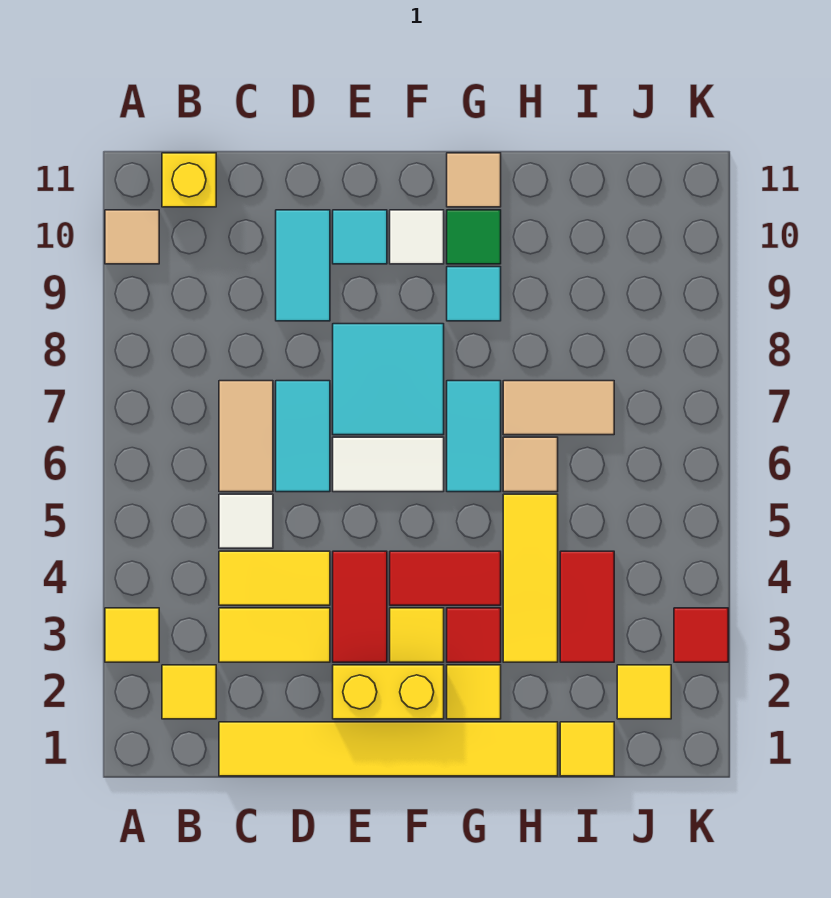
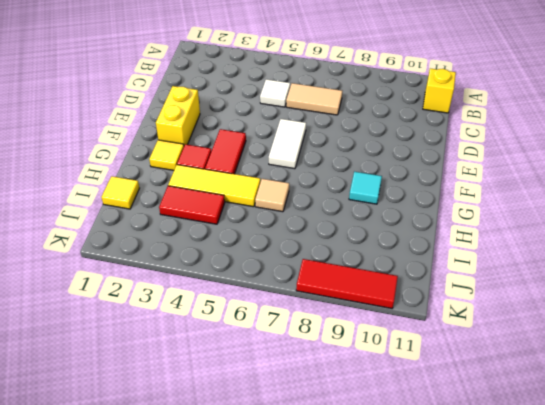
red 1x3 tile [296,259,398,308] -> none
none -> yellow 1x1 tile [105,608,159,662]
none -> tan 1x1 tile [105,210,159,264]
none -> yellow 1x1 tile [162,665,216,719]
none -> yellow 1x6 tile [219,722,558,776]

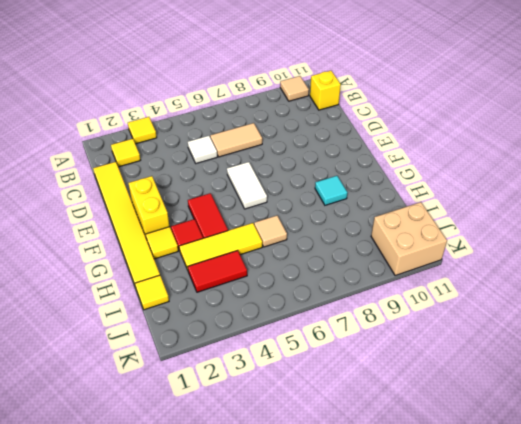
tan 2x2 brick [371,202,447,276] -> none
none -> yellow 1x2 tile [219,608,330,662]
none -> yellow 1x2 tile [219,551,330,605]
none -> cyan 1x2 tile [276,381,330,492]
none -> cyan 1x2 tile [276,210,330,321]

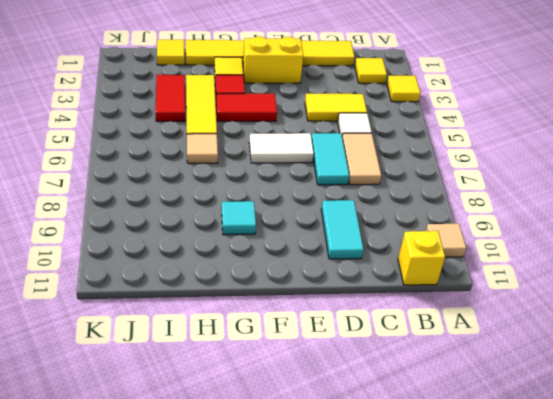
none -> yellow 1x2 tile [219,608,330,662]
none -> red 1x2 tile [333,551,387,662]
none -> cyan 2x2 tile [333,324,444,435]
none -> cyan 1x1 tile [333,210,387,264]

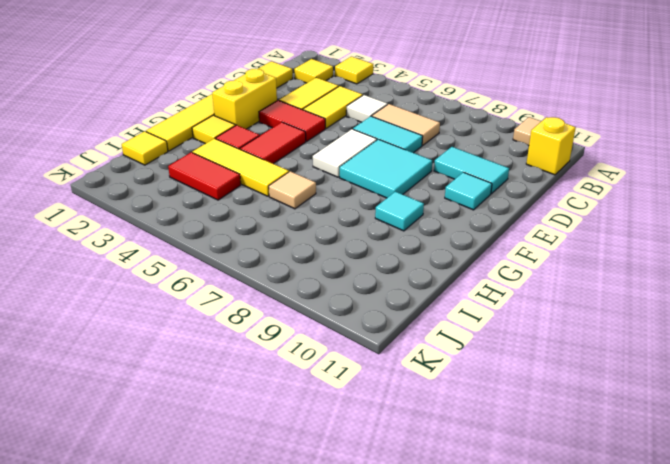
none -> yellow 1x1 tile [390,608,444,662]
none -> white 1x1 tile [390,210,444,264]
none -> cyan 1x2 tile [447,381,501,492]
none -> green 1x1 tile [447,210,501,264]

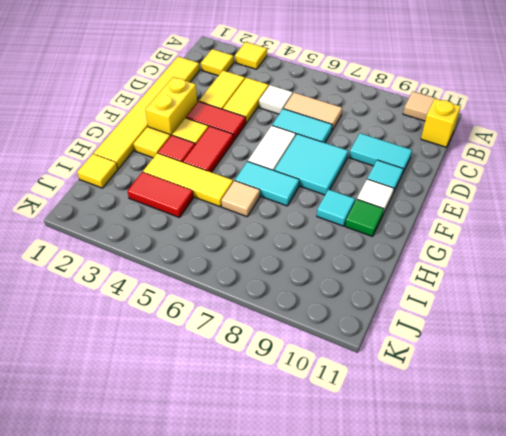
none -> tan 1x1 tile [447,153,501,207]
none -> tan 1x2 tile [503,381,614,435]
none -> yellow 1x1 tile [617,665,671,719]
none -> red 1x1 tile [674,608,728,662]

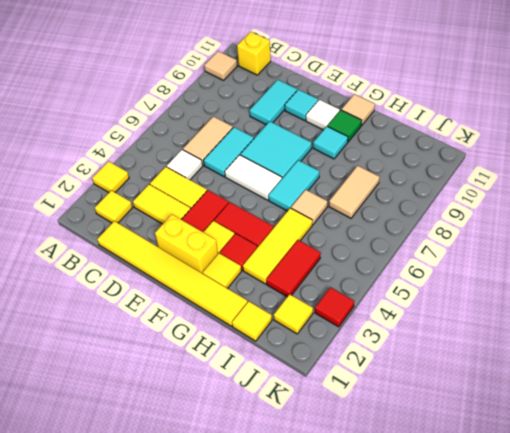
tan 1x2 tile [329,166,379,218] -> tan 1x2 tile turned to [503,381,614,435]

